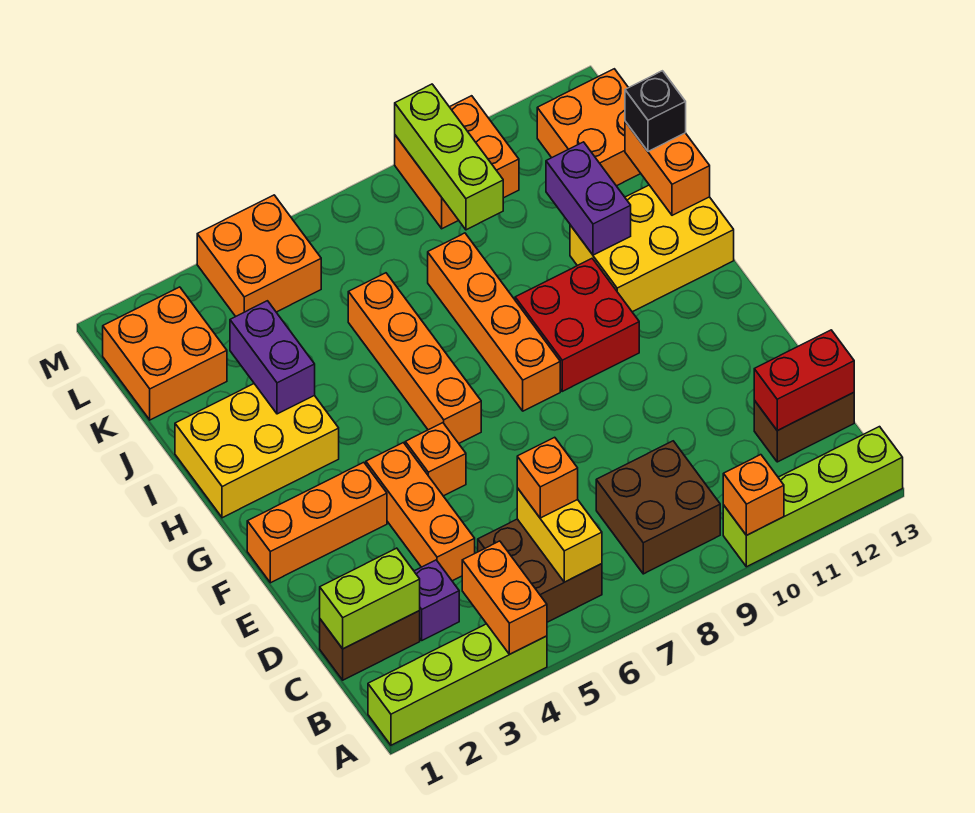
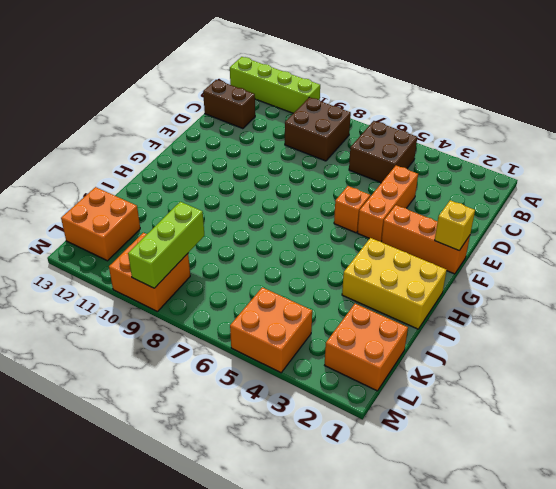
yellow 1x1 brick [435,200,475,250] -> none
none -> lime 1x4 brick [368,624,547,745]
none -> brown 1x2 brick [320,611,420,680]
none -> purple 1x1 brick [414,560,459,640]
none -> orange 1x4 brick [348,273,481,443]

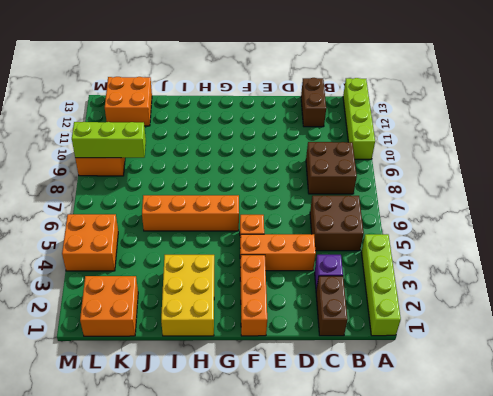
none -> orange 1x4 brick [428,233,560,411]
none -> red 2x2 brick [515,259,639,391]
none -> yellow 2x3 brick [570,185,734,312]
none -> orange 1x2 brick [462,541,547,654]

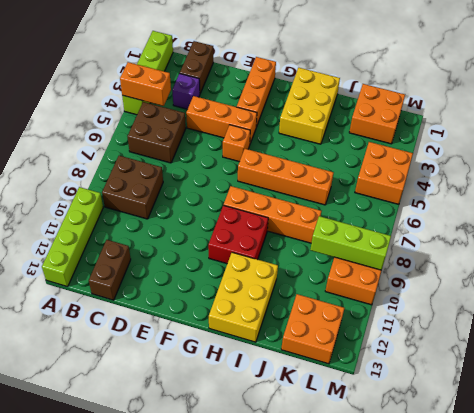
none -> orange 1x1 brick [723,455,784,535]
none -> yellow 1x2 brick [517,488,602,582]
none -> lime 1x2 brick [320,548,420,649]
none -> red 1x2 brick [754,330,854,431]

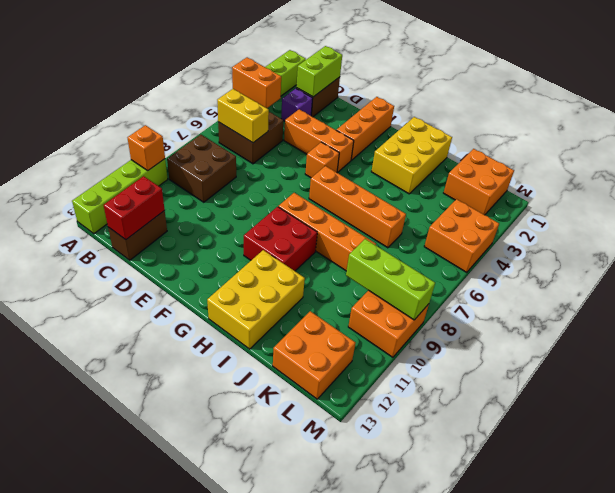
none -> purple 1x2 brick [230,301,315,414]
none -> purple 1x2 brick [546,142,631,255]
none -> orange 1x2 brick [625,121,710,215]
none -> orange 1x1 brick [517,437,578,518]

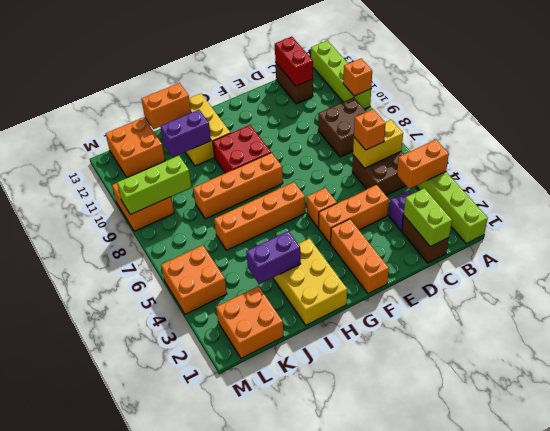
none -> black 1x1 brick [625,71,686,151]

